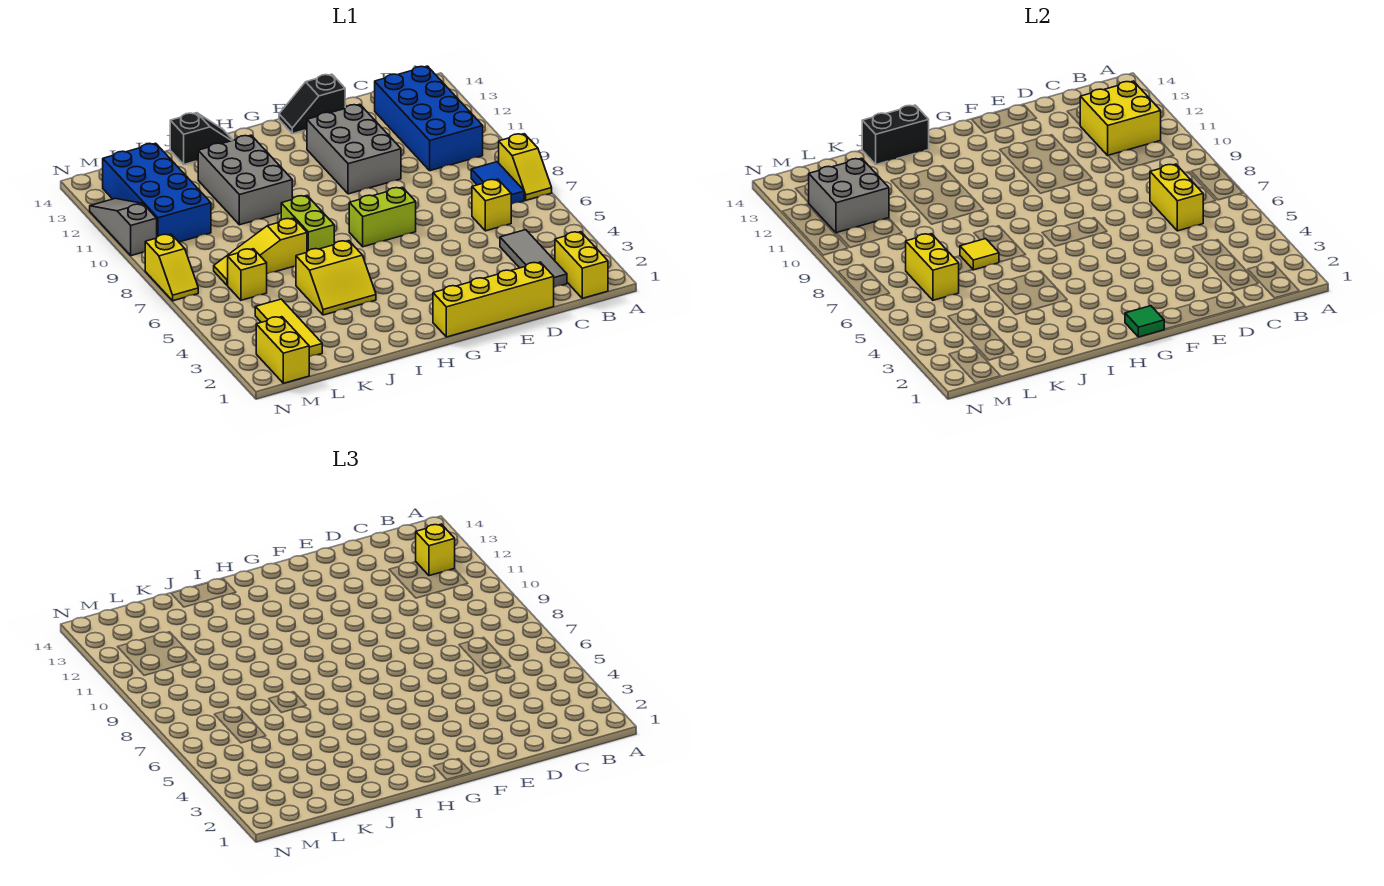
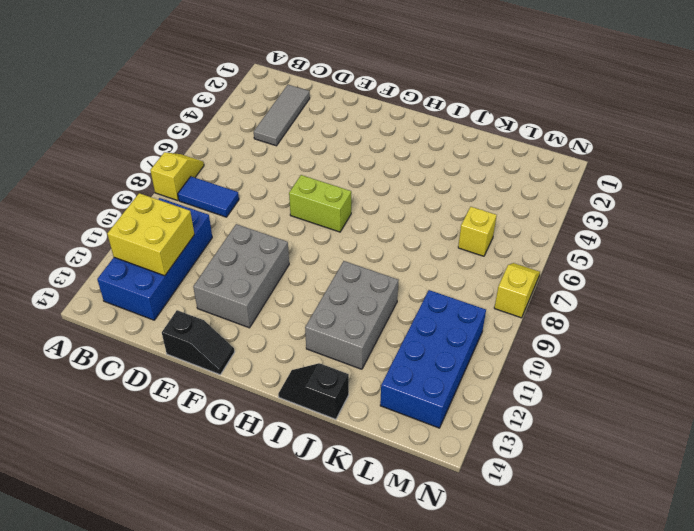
blue 1x2 tile [178,177,239,217] -> blue 1x2 tile turned to [471,162,524,204]
none -> yellow 1x2 brick [555,232,608,298]
none -> yellow 1x1 brick [472,179,511,231]
none -> yellow 1x4 brick [433,262,554,337]

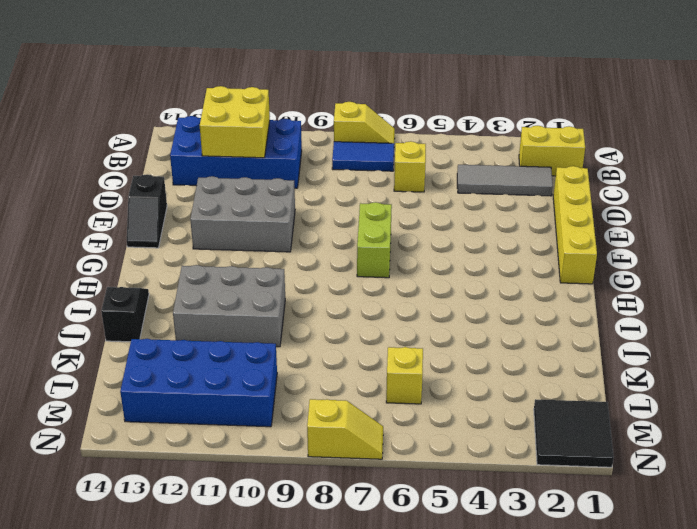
black 2x2 tile [534,399,614,467] -> yellow 1x2 brick [256,317,309,383]
none -> yellow 2x2 slope [296,241,376,315]
none -> lime 1x2 brick [281,196,334,251]
none -> yellow 1x3 slope [214,218,307,285]

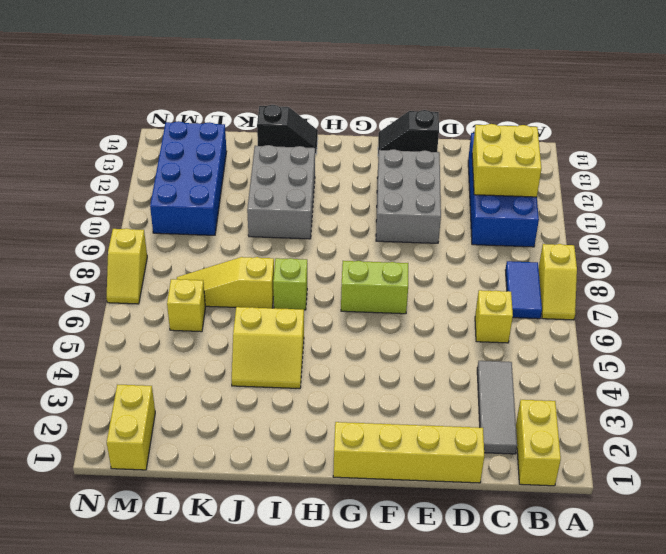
lime 1x1 brick [273,258,307,310] -> lime 1x2 brick [281,196,334,251]
none -> yellow 1x3 tile [255,299,322,357]
none -> grey 1x3 slope [90,198,157,256]
none -> yellow 1x2 brick [1150,164,1203,231]

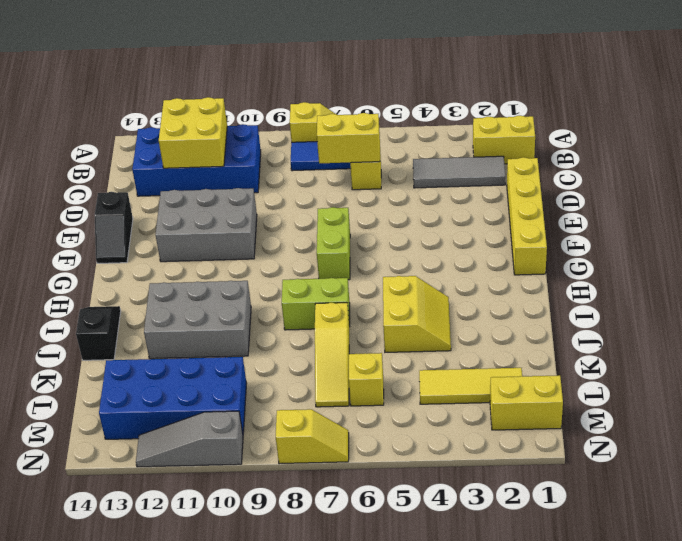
none -> green 1x1 tile [1125,306,1164,337]
none -> black 1x2 brick [862,105,929,164]
none -> yellow 1x1 tile [960,239,999,270]

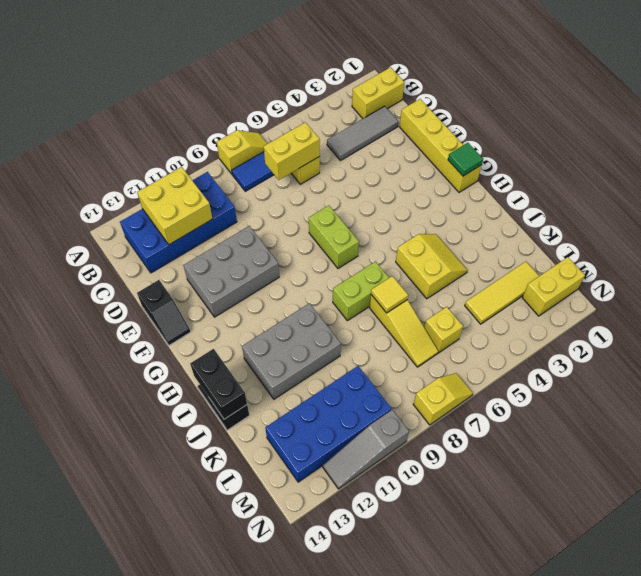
none -> yellow 1x2 brick [906,234,959,300]
none -> grey 2x2 brick [808,158,889,233]
none -> yellow 1x1 brick [416,524,455,576]

